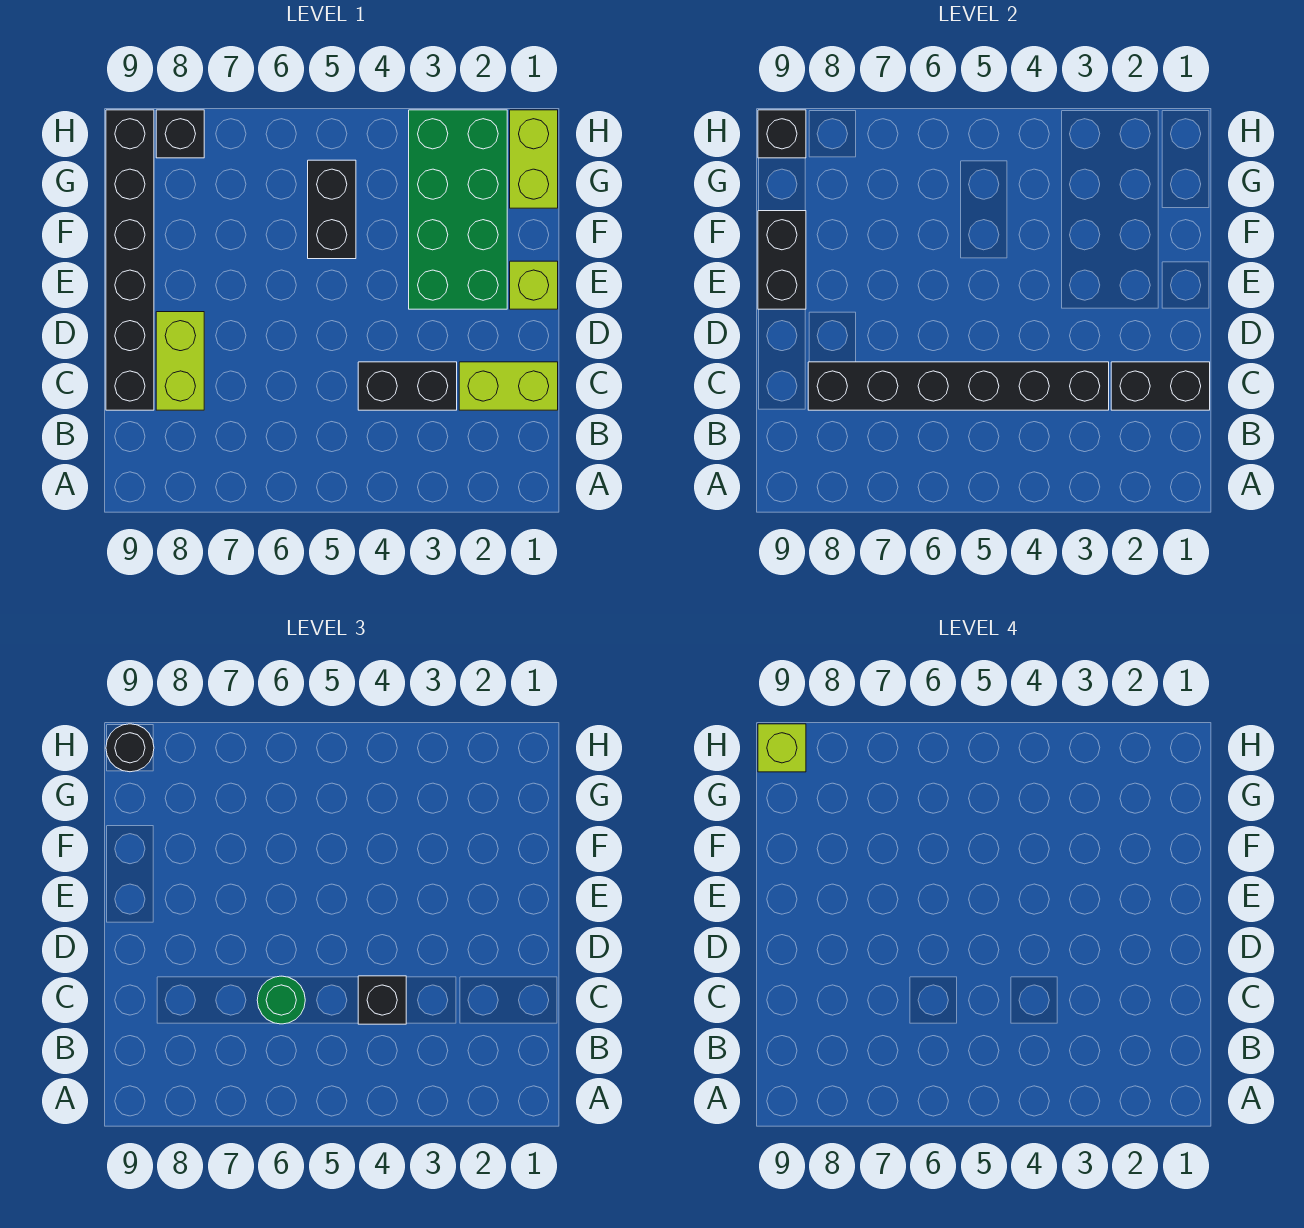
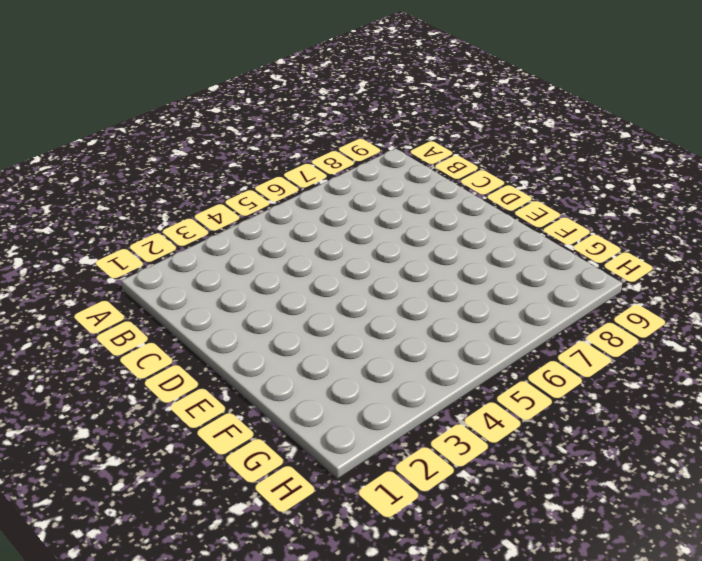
none -> lime 1x2 brick [459,362,558,410]
none -> black 1x2 brick [358,362,457,410]
none -> lime 1x2 brick [156,312,204,410]

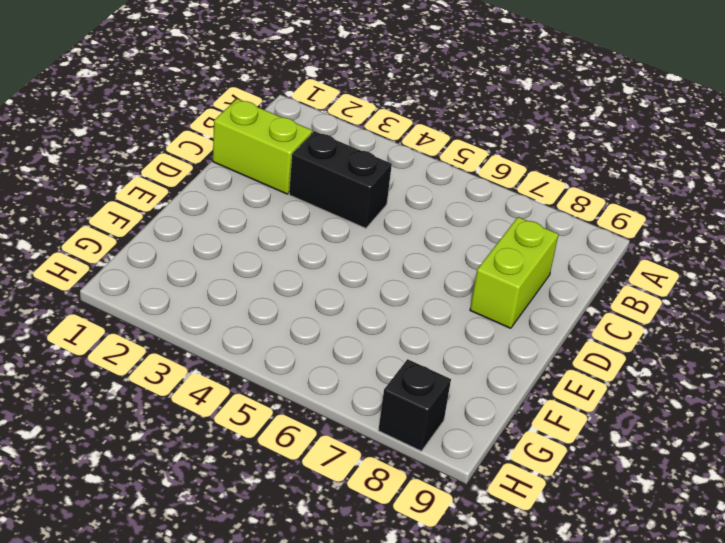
none -> black 1x6 brick [106,110,154,410]
none -> lime 1x1 brick [510,261,558,309]
none -> green 2x4 brick [409,110,507,309]

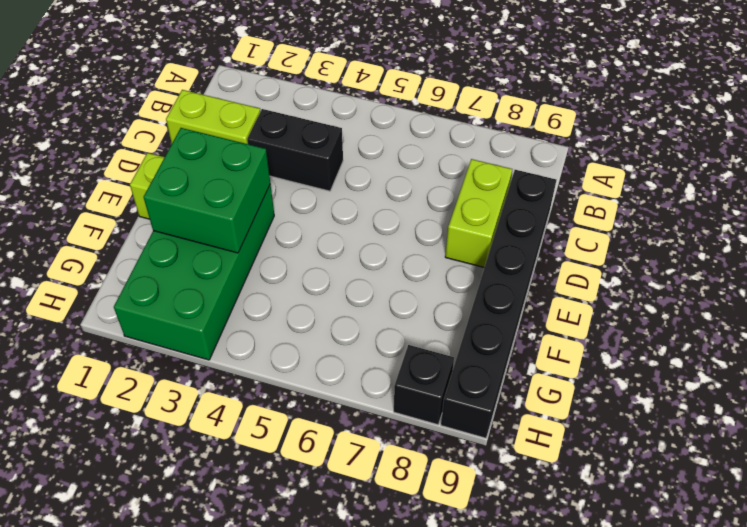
green 2x2 brick [144,128,270,253] -> none
none -> black 1x2 brick [308,160,356,259]
none -> lime 1x2 brick [510,110,558,208]
none -> black 1x2 brick [1111,362,1210,410]

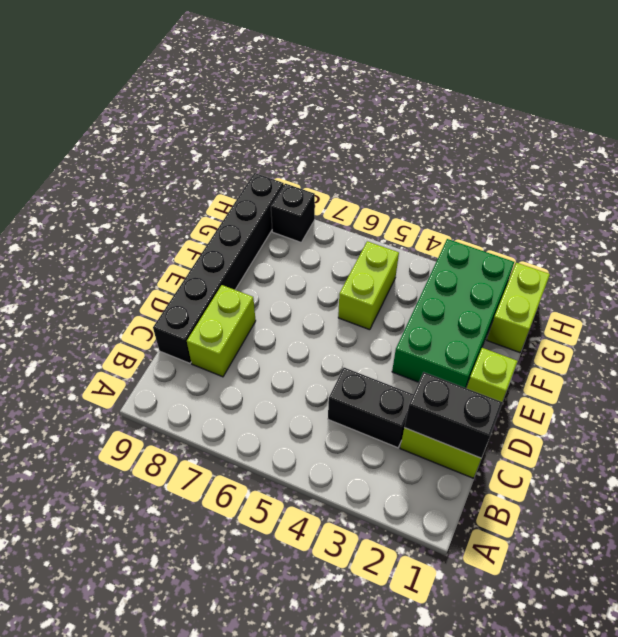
lime 1x2 brick [338,241,399,330] -> black 1x2 brick [308,160,356,259]
none -> black 1x6 brick [808,362,1109,410]
none -> black 1x2 brick [758,211,806,309]
none -> black 1x1 brick [758,110,806,158]

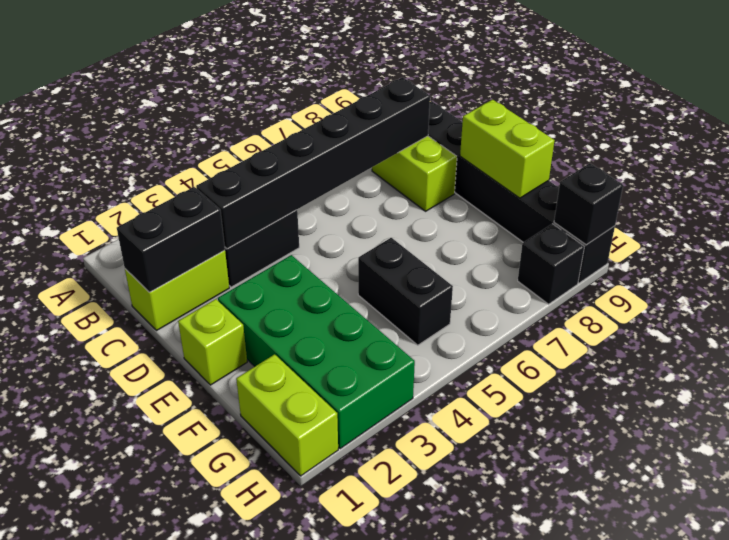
lime 1x2 brick [460,100,555,198] -> black 1x2 brick [758,211,806,309]
none -> black 1x1 brick [358,976,406,1024]
none -> green 1x1 round brick [257,976,305,1024]
none -> black 1x1 round brick [106,724,154,772]

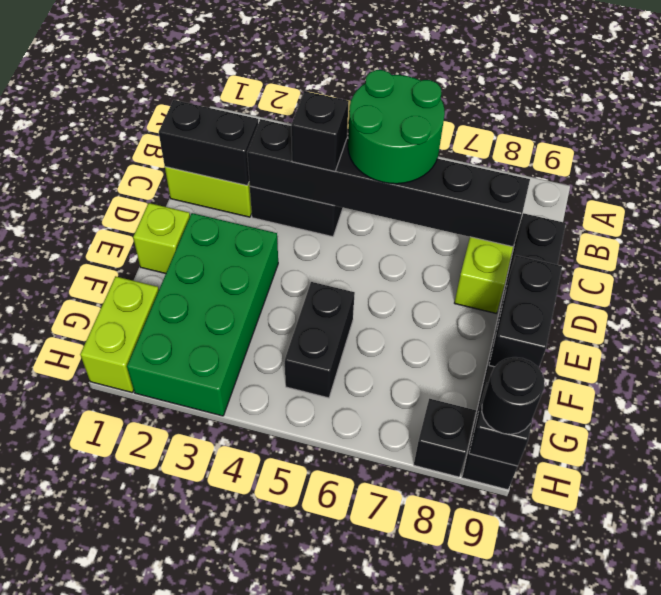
green 2x2 round brick [348,70,445,184] -> green 1x1 round brick [257,976,305,1024]
none -> lime 1x1 brick [758,724,806,772]

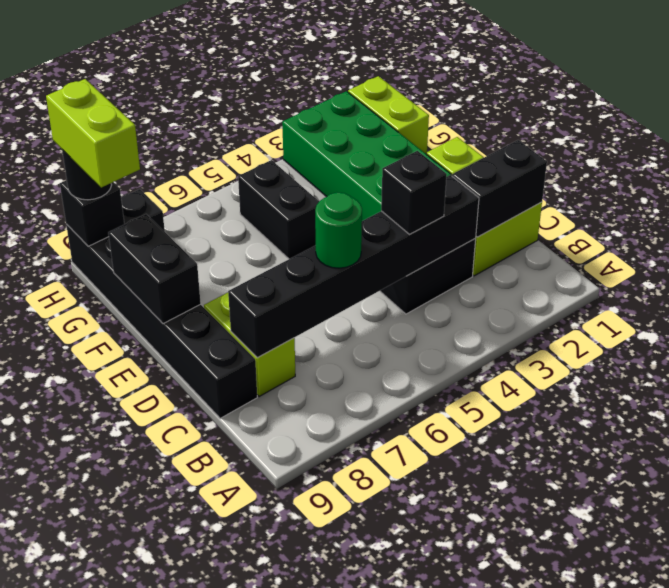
lime 1x2 brick [46,79,140,188] -> lime 1x1 brick [758,724,806,772]

